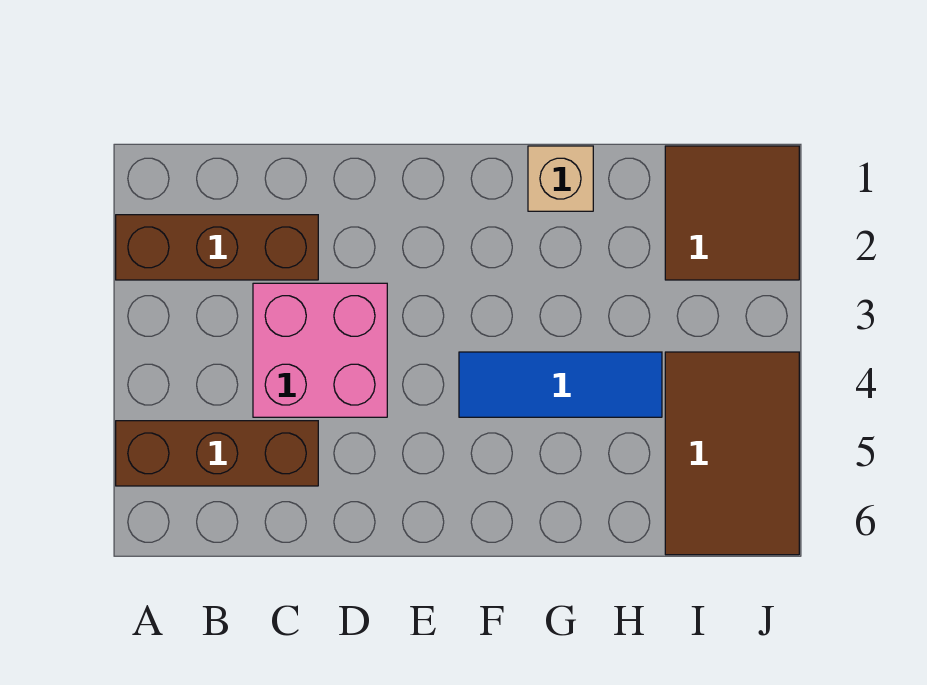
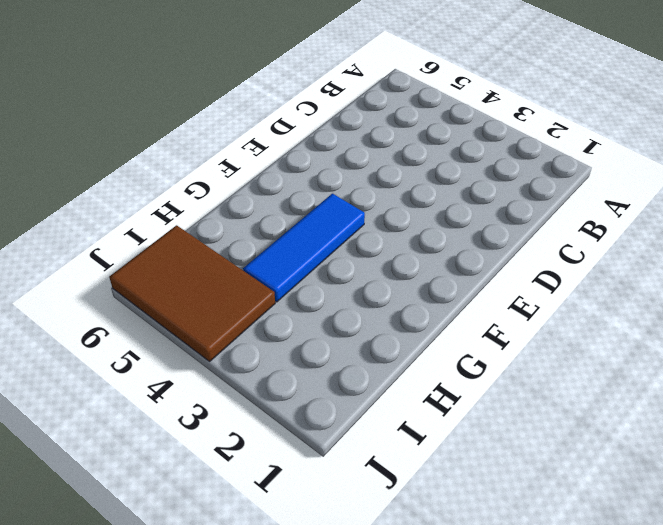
none -> brown 1x3 brick [116,215,318,280]
none -> brown 1x3 brick [116,421,318,486]

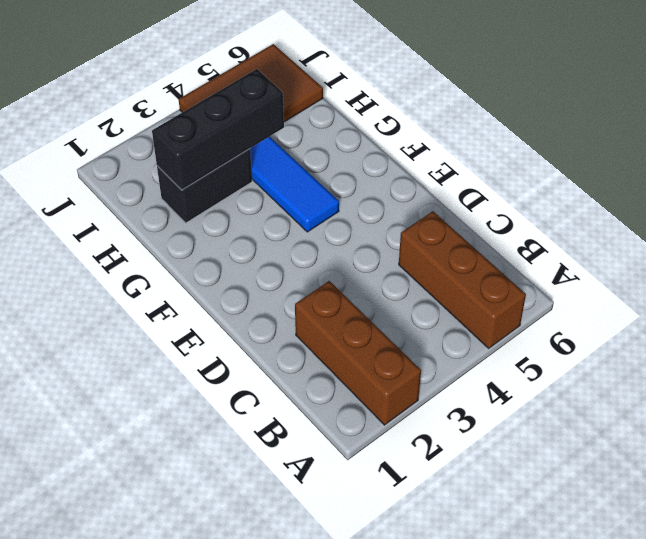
black 1x2 brick [157,149,252,223] -> none
black 1x3 brick [152,69,284,190] -> none
none -> pink 2x2 brick [253,283,387,417]
none -> tan 1x1 brick [528,146,593,211]

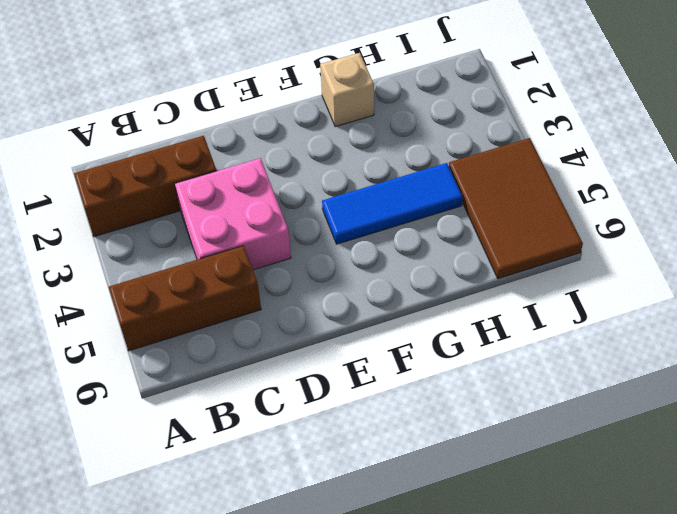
none -> brown 2x2 tile [665,146,799,280]

